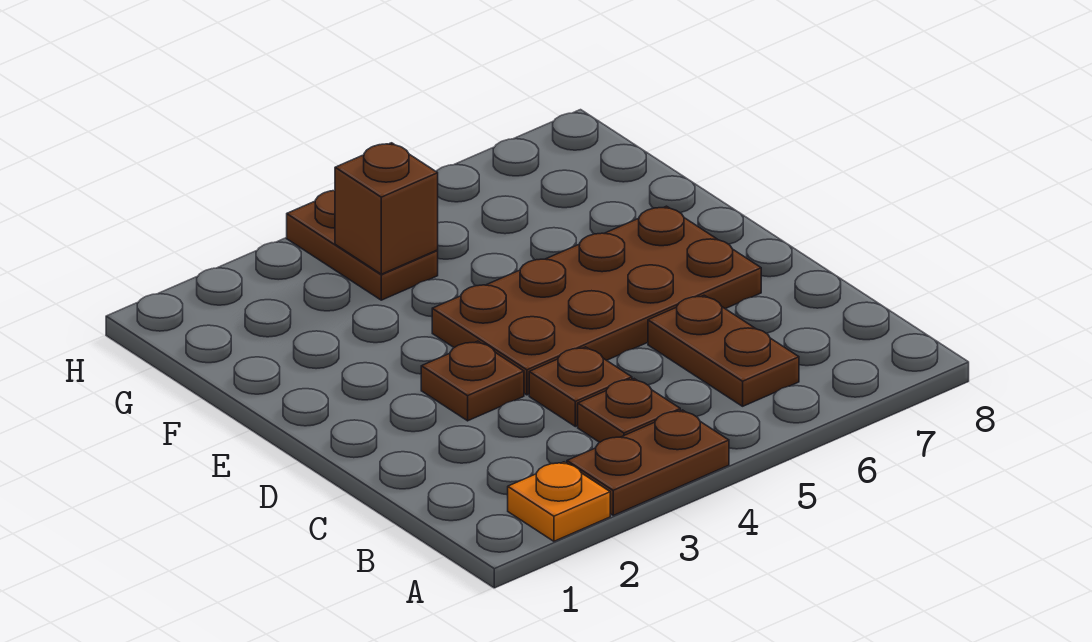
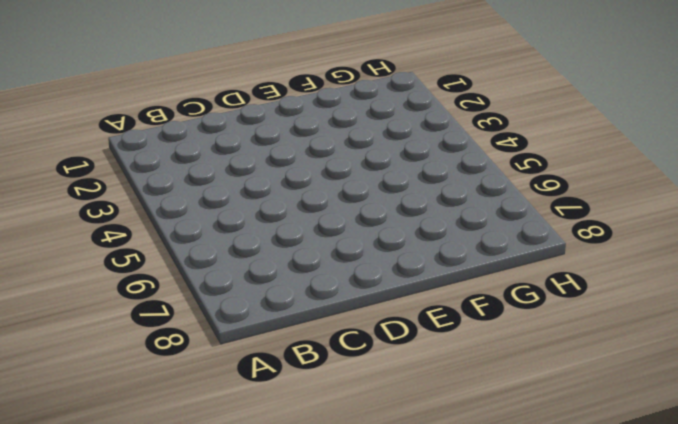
none -> orange 1x1 plate [508,462,610,541]
none -> brown 1x2 plate [567,410,729,515]

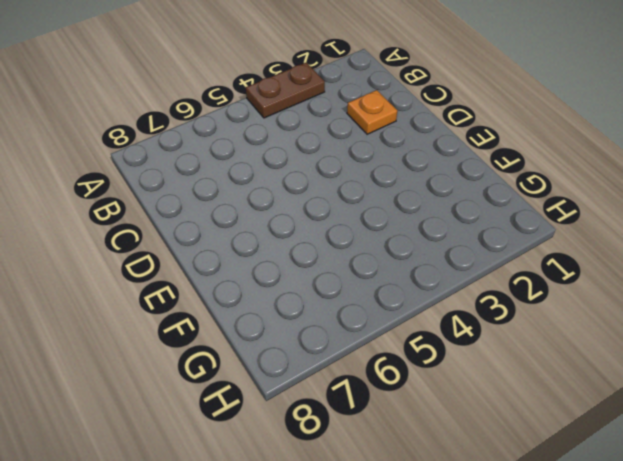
orange 1x1 plate [347,90,398,134] -> orange 1x1 plate moved to [508,462,610,541]
none -> brown 1x1 plate [578,379,680,442]
none -> brown 1x2 plate [648,295,799,406]

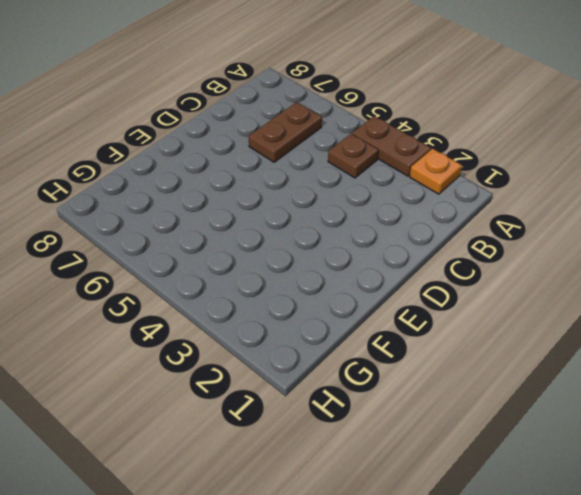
none -> brown 1x1 plate [529,347,632,427]
none -> brown 1x1 plate [421,341,524,421]

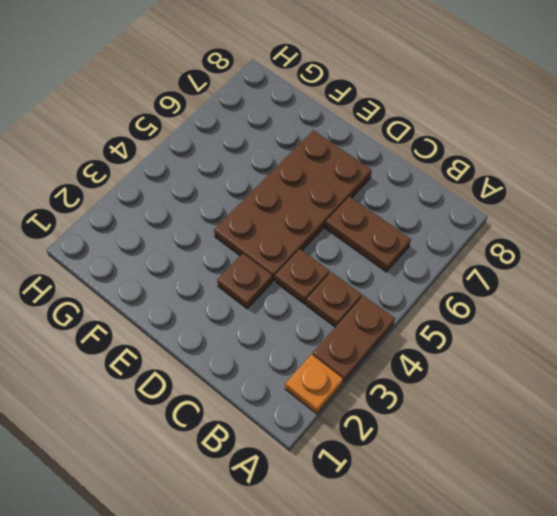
none -> brown 1x2 plate [287,191,438,300]
none -> brown 1x1 brick [335,143,438,274]

